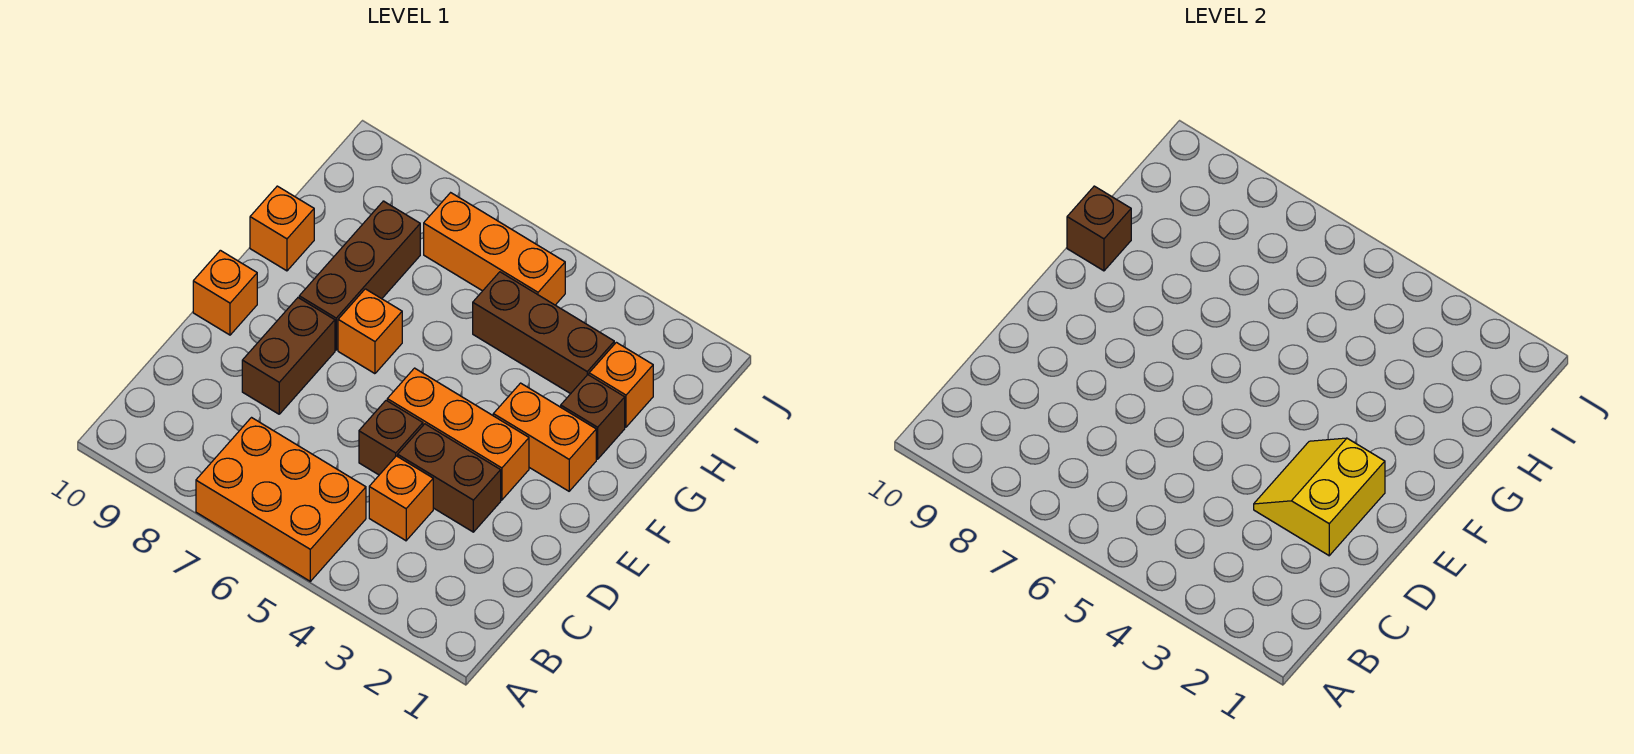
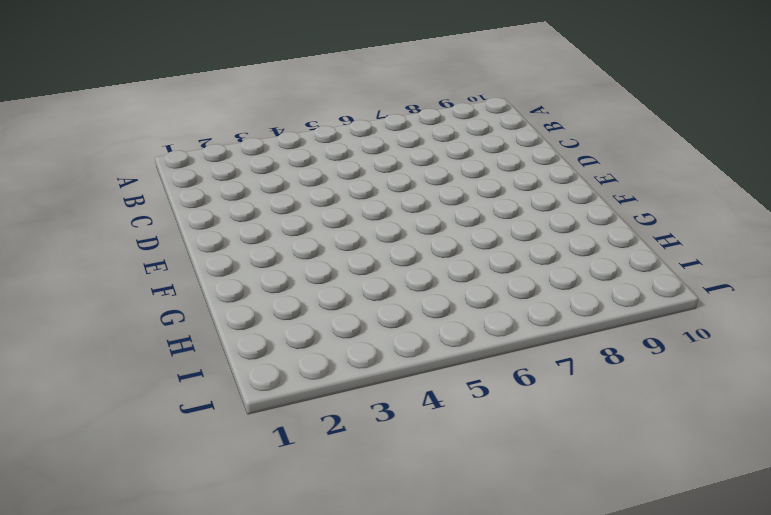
none -> orange 2x3 brick [196,418,366,581]
none -> orange 1x1 brick [369,456,433,541]
none -> brown 1x2 brick [398,424,501,532]

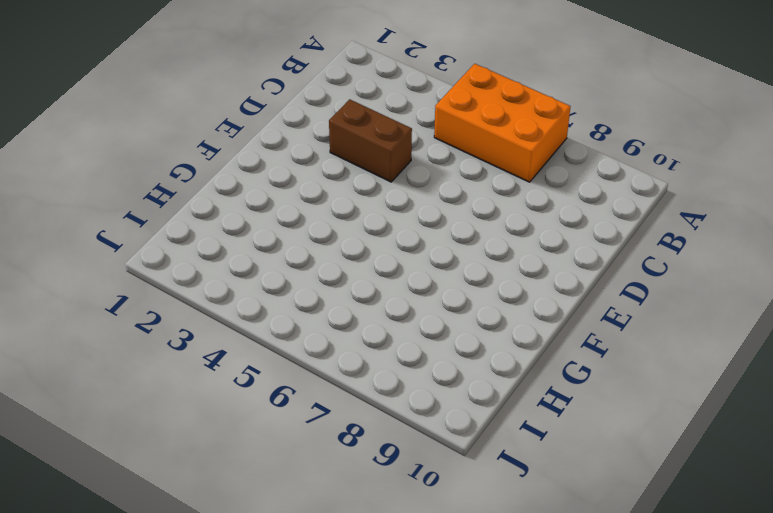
none -> orange 1x1 brick [369,456,433,541]
none -> brown 1x1 brick [359,400,423,475]
none -> brown 1x2 brick [242,298,335,414]

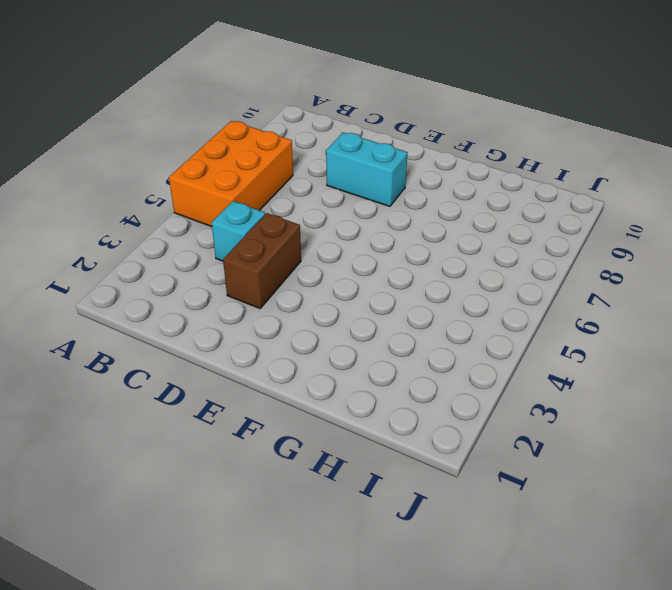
cyan 1x1 brick [212,201,265,261] -> orange 1x1 brick [369,456,433,541]
cyan 1x2 brick [326,132,408,206] -> brown 1x2 brick [242,298,335,414]
none -> brown 1x1 brick [359,400,423,475]
none -> orange 1x3 brick [387,368,529,500]
none -> orange 1x1 brick [193,250,257,335]

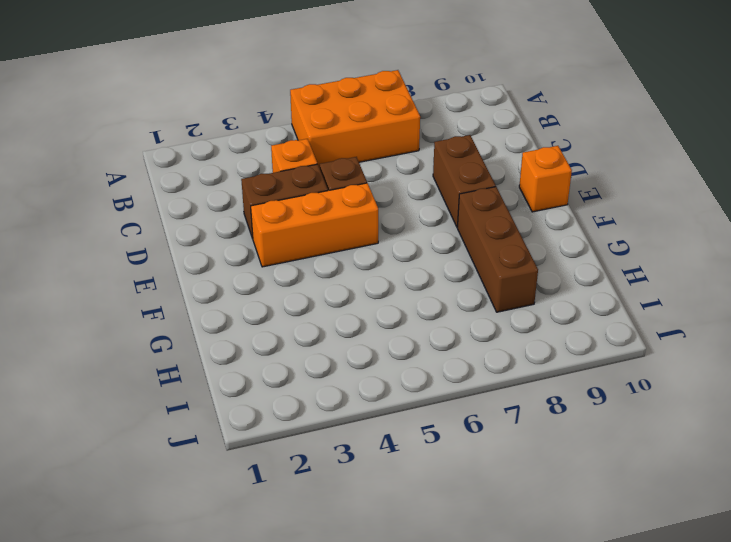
none -> orange 1x2 brick [493,383,596,491]
none -> orange 1x1 brick [338,289,402,374]
none -> brown 1x1 brick [561,375,625,459]

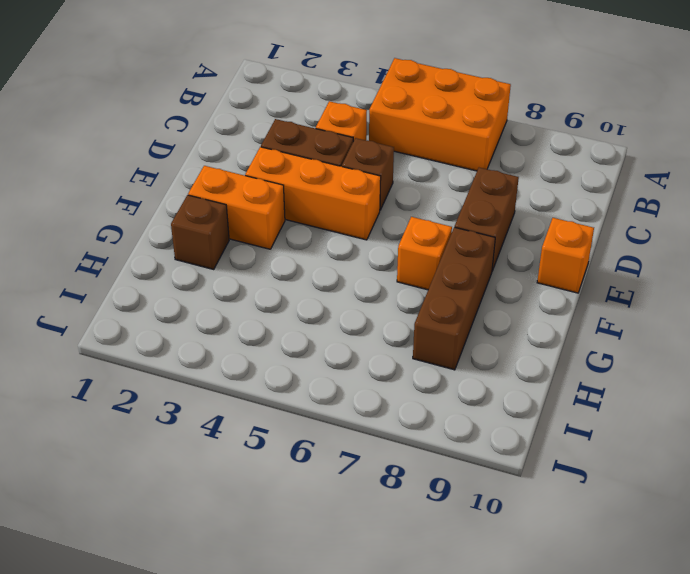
none -> orange 1x1 brick [250,186,314,271]
none -> orange 1x1 brick [589,342,653,427]
none -> brown 1x3 brick [473,272,614,394]

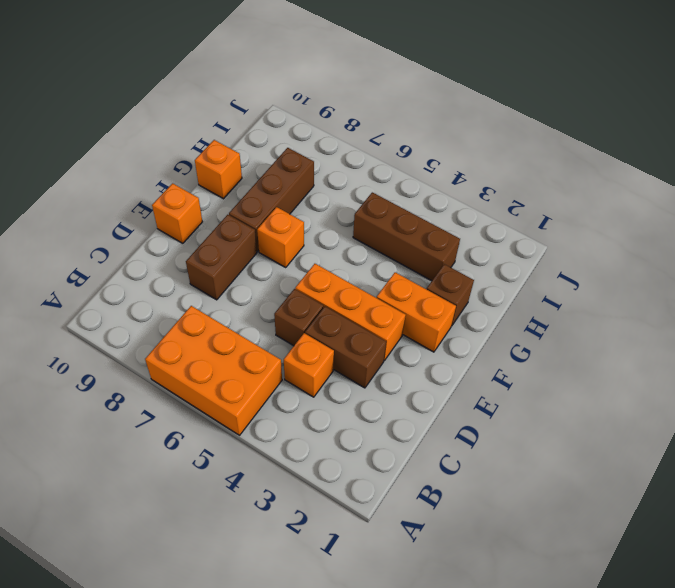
none -> orange 1x1 brick [589,342,653,427]
none -> orange 1x3 brick [424,193,565,305]
none -> yellow 2x2 slope [1254,438,1385,556]

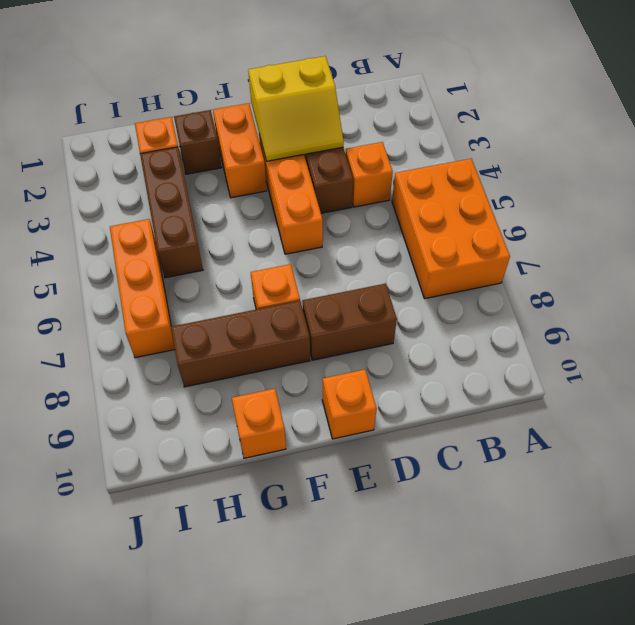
none -> brown 1x1 brick [359,400,423,475]
none -> brown 1x1 brick [1067,186,1131,271]

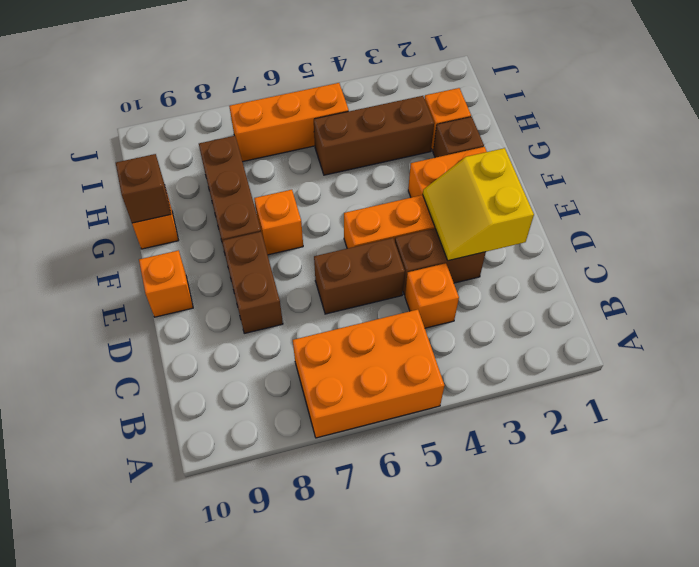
brown 1x2 brick [314,238,405,314] -> brown 1x1 brick [359,400,423,475]

